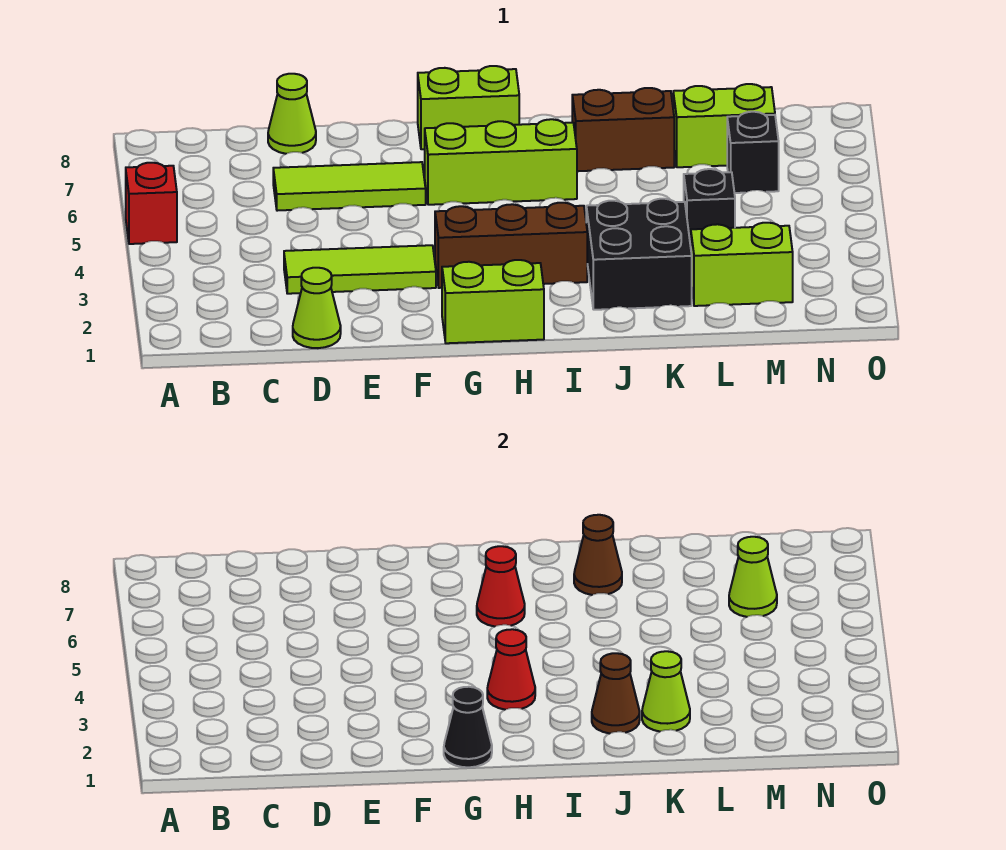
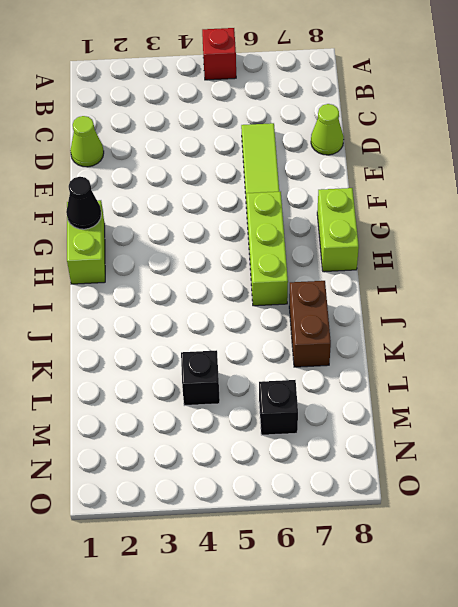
none -> lime 1x3 tile [284,245,436,294]
none -> brown 1x3 brick [435,203,587,288]
none -> black 2x2 brick [586,199,692,310]

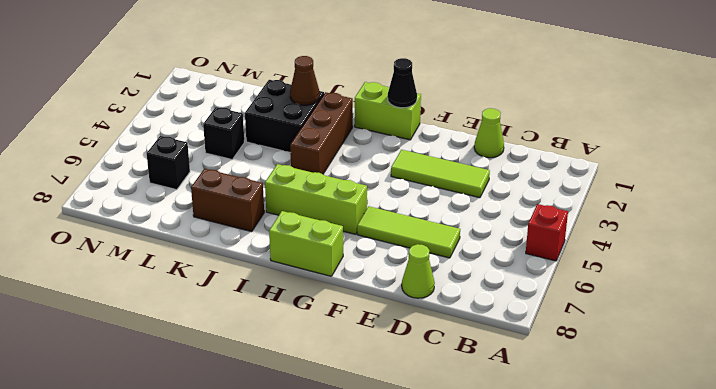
brown 1x3 brick [290,92,353,174] -> brown 1x3 brick turned to [435,203,587,288]
none -> lime 1x2 brick [691,223,793,306]
none -> lime 1x2 brick [673,84,775,167]
none -> red 1x1 cone [487,629,535,710]

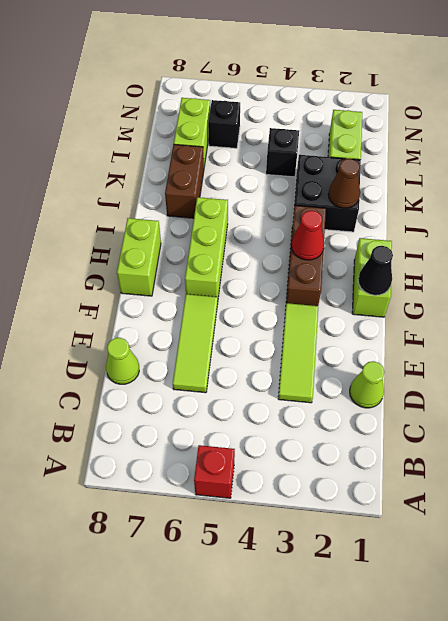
none -> red 1x1 cone [477,546,525,627]
none -> brown 1x1 cone [574,515,622,595]
none -> lime 1x1 cone [642,651,690,731]

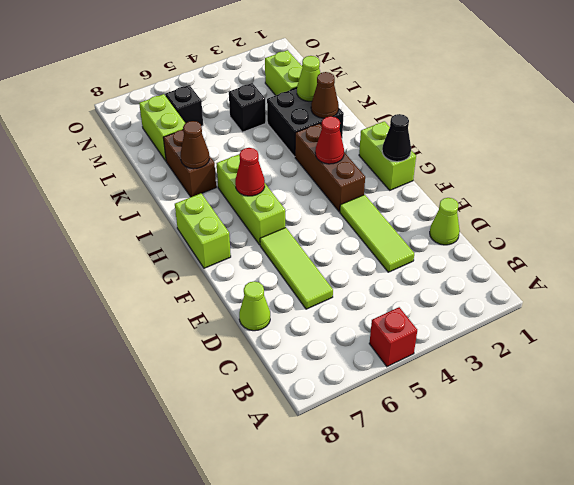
none -> lime 1x1 cone [729,537,777,617]

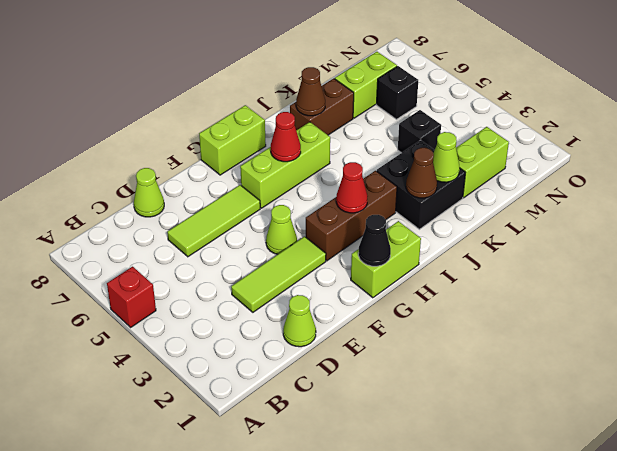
lime 1x1 cone [266,205,297,254] -> lime 1x1 cone moved to [729,537,777,617]

